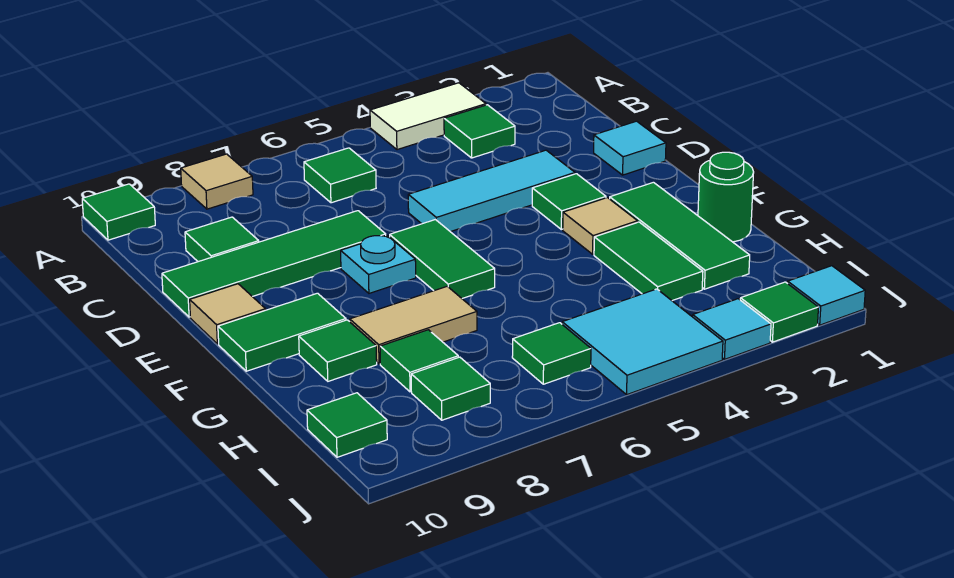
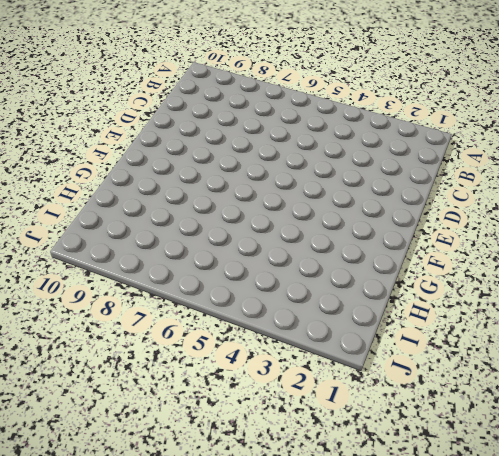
none -> white 1x2 tile [370,83,486,150]
none -> tan 1x1 tile [181,154,253,209]
none -> green 1x1 tile [82,184,155,240]

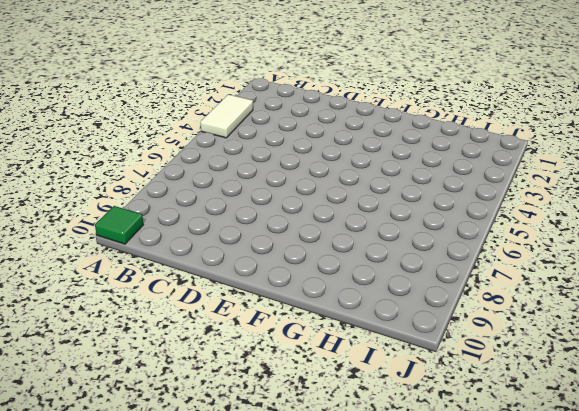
none -> tan 1x1 tile [181,154,253,209]
none -> green 1x1 tile [444,105,515,158]
none -> green 1x1 tile [304,148,376,203]

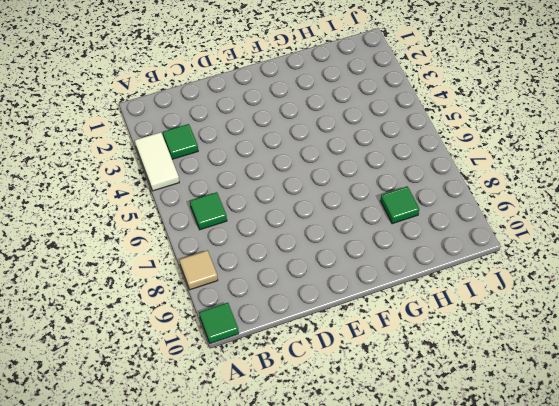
none -> green 1x1 tile [185,217,259,262]
none -> cyan 1x1 tile [594,121,666,175]
none -> cyan 1x3 tile [408,150,575,232]

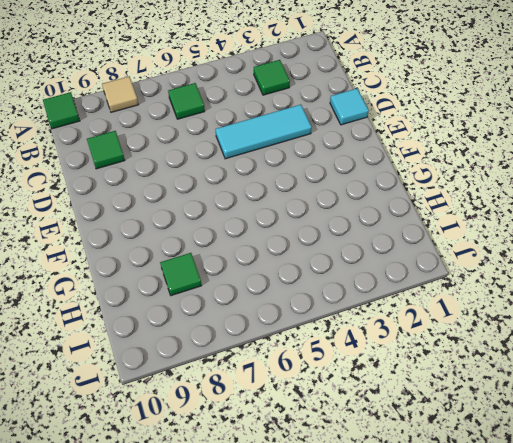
none -> white 1x2 tile [370,83,486,150]
none -> green 1x4 tile [162,211,386,317]
none -> green 1x1 tile [532,174,606,229]

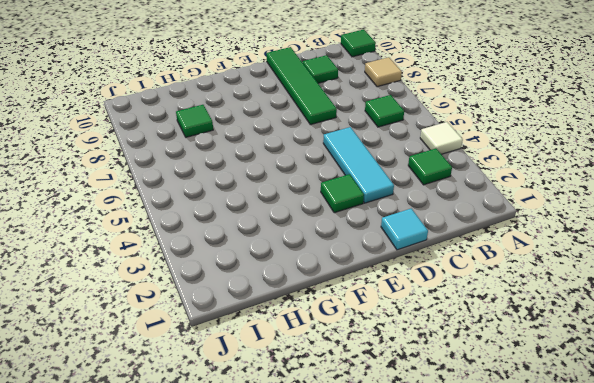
white 1x1 tile [420,122,463,154] -> white 1x2 tile [370,83,486,150]
none -> green 1x2 tile [390,220,495,298]
none -> cyan 1x1 plate [341,235,416,293]
none -> tan 1x1 tile [190,284,266,344]

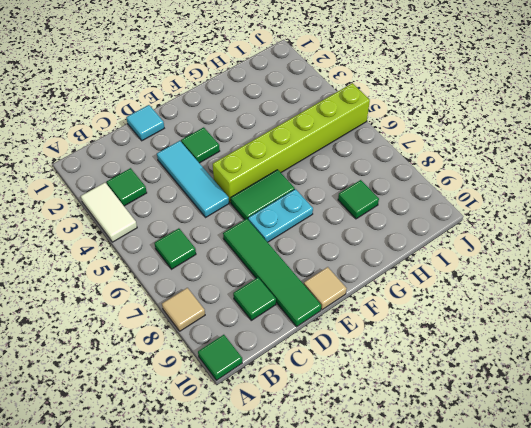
lime 1x6 brick [213,83,370,203] -> cyan 2x2 tile [562,289,723,395]
cyan 1x2 plate [248,189,313,242] -> cyan 1x1 plate [341,235,416,293]
none -> green 1x3 tile [610,182,750,289]
none -> tan 1x1 tile [563,198,638,254]
none -> green 1x2 tile [218,293,346,371]

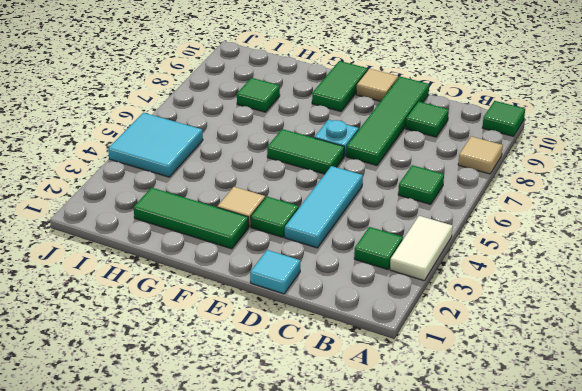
none -> green 1x1 round brick [698,152,754,242]
none -> green 1x2 tile [594,222,703,301]
none -> tan 1x2 tile [350,286,477,364]

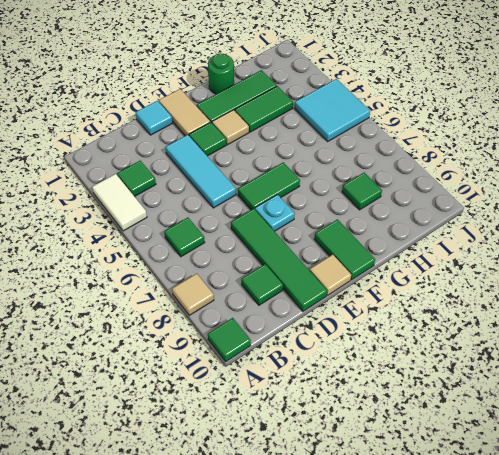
tan 1x2 tile [159,89,210,136] -> tan 1x2 tile moved to [350,286,477,364]
none -> green 1x1 tile [299,320,377,381]
none -> green 1x1 tile [512,323,591,384]
none -> green 1x1 tile [411,357,490,420]

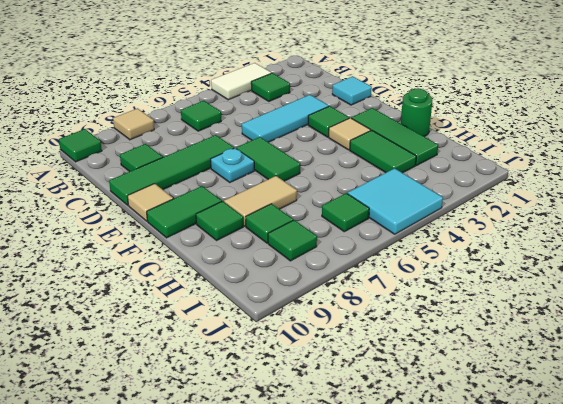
none -> green 1x1 tile [307,393,387,457]
none -> cyan 1x1 tile [788,266,865,325]
none -> green 1x1 tile [740,282,819,342]

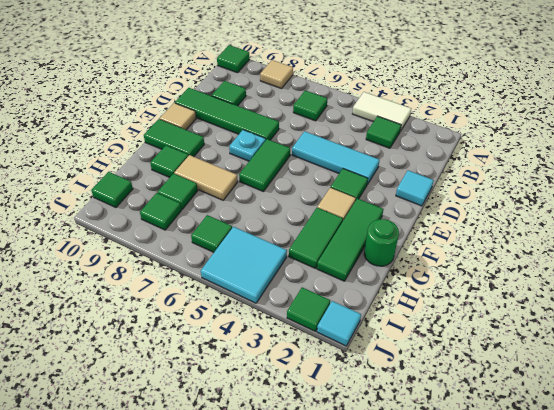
none -> cyan 1x1 tile [693,299,771,359]

